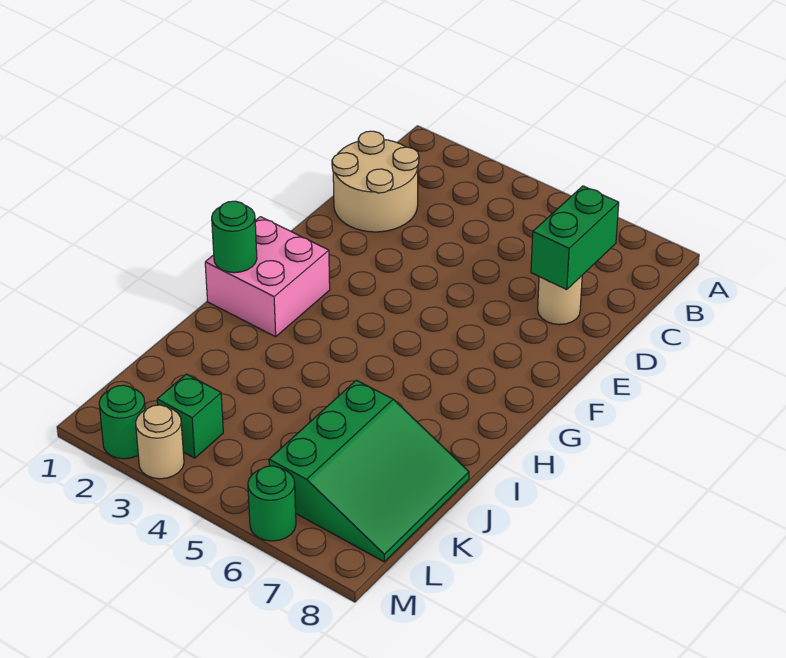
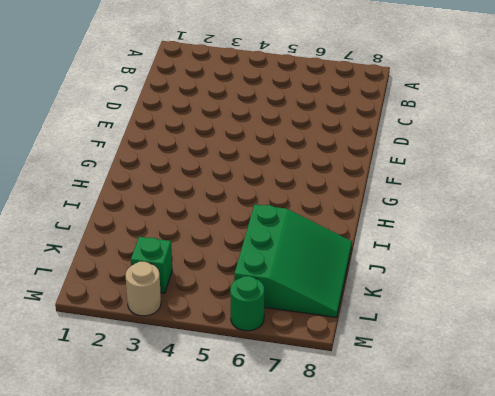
none -> tan 2x2 round brick [332,131,419,232]
none -> tan 1x1 round brick [538,276,582,325]

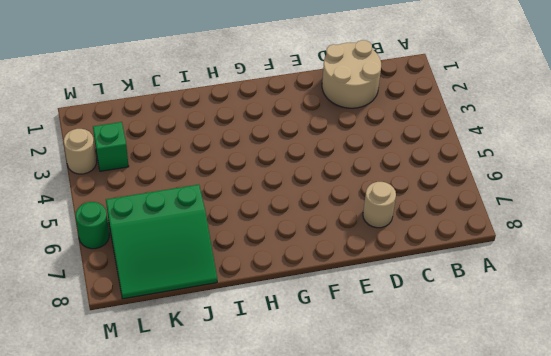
none -> pink 2x2 brick [205,217,330,337]
none -> green 1x1 round brick [99,385,145,459]

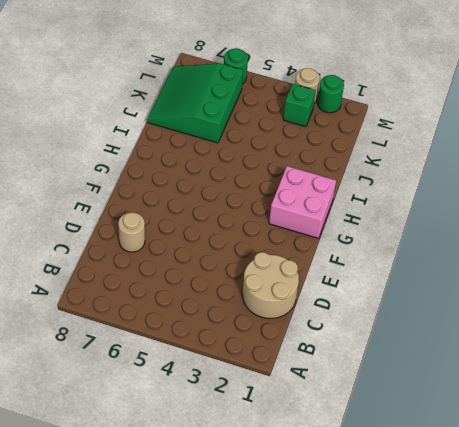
none -> green 1x2 brick [531,186,619,290]
none -> green 1x1 round brick [212,201,257,273]

